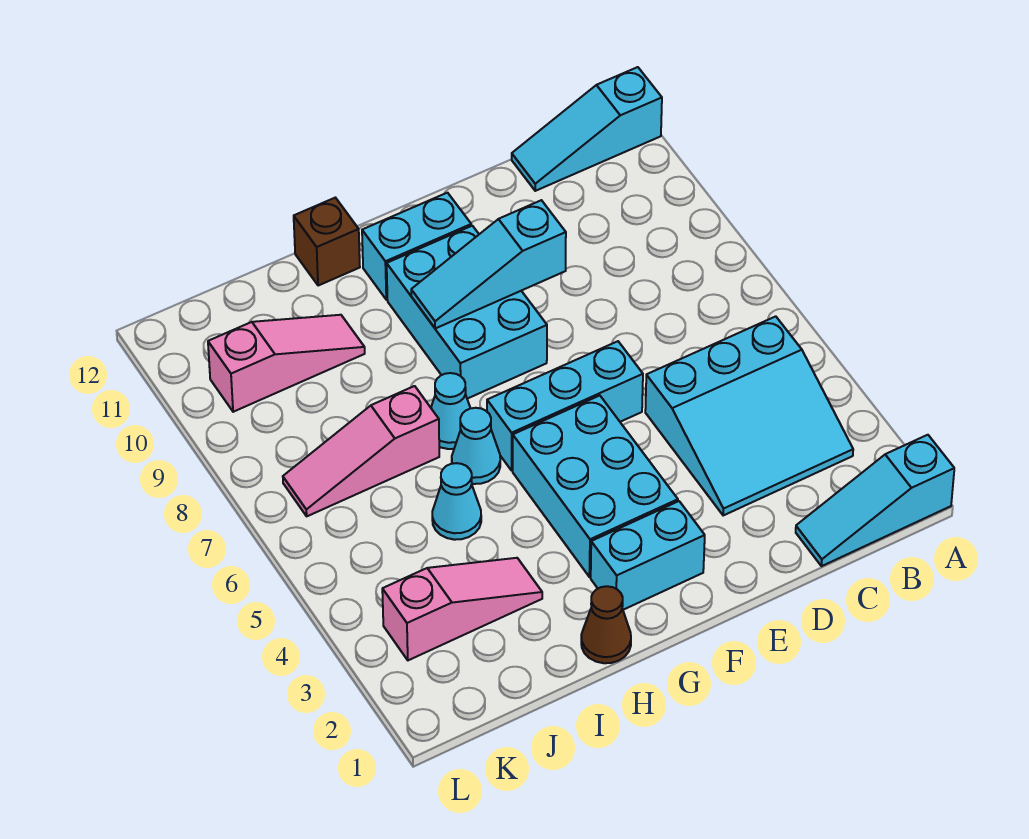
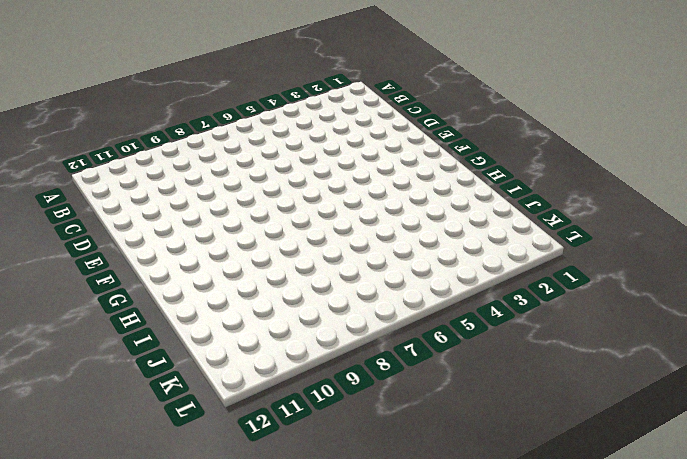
none -> cyan 1x3 slope [796,435,954,566]
none -> cyan 1x3 slope [512,67,662,191]
none -> cyan 3x3 slope [645,316,853,515]

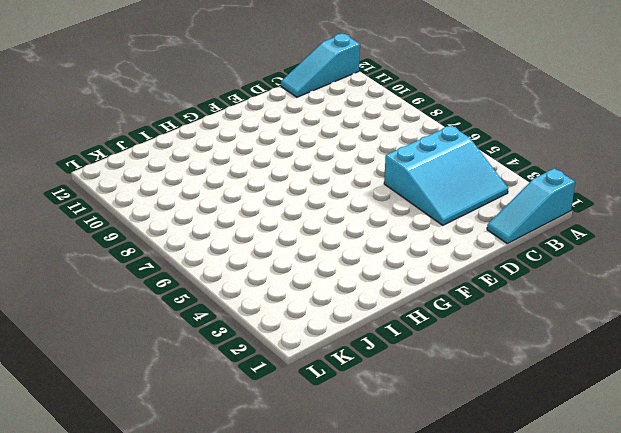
none -> cyan 1x3 brick [487,341,643,471]
none -> cyan 1x2 brick [591,501,705,610]
none -> cyan 2x3 brick [513,396,678,577]

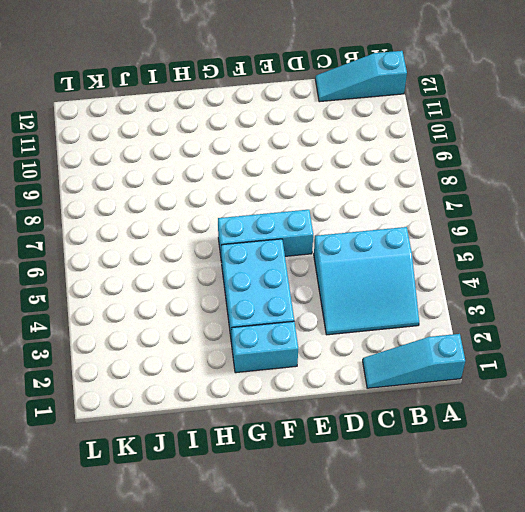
none -> cyan 2x3 brick [387,226,547,399]
none -> cyan 1x2 brick [362,193,471,300]
none -> brown 1x1 cone [581,586,631,663]

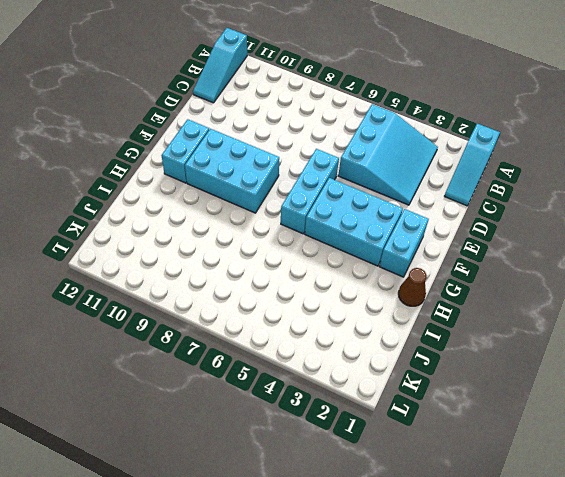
none -> cyan 1x1 cone [452,408,500,484]
none -> cyan 1x1 cone [431,373,470,449]
none -> brown 1x1 brick [294,198,360,286]

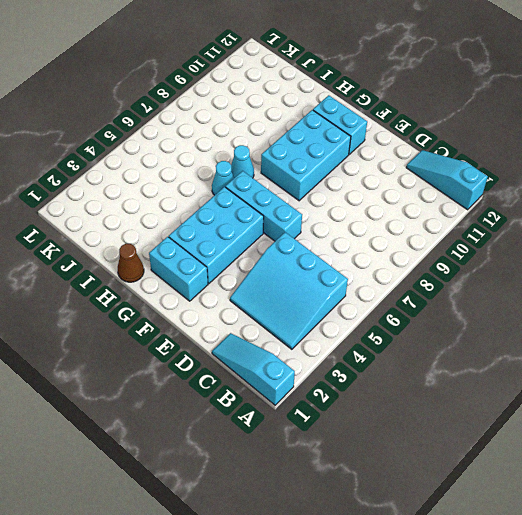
none -> brown 1x1 brick [294,198,360,286]
none -> pink 1x3 slope [382,558,542,660]
none -> cyan 1x1 cone [432,463,481,540]

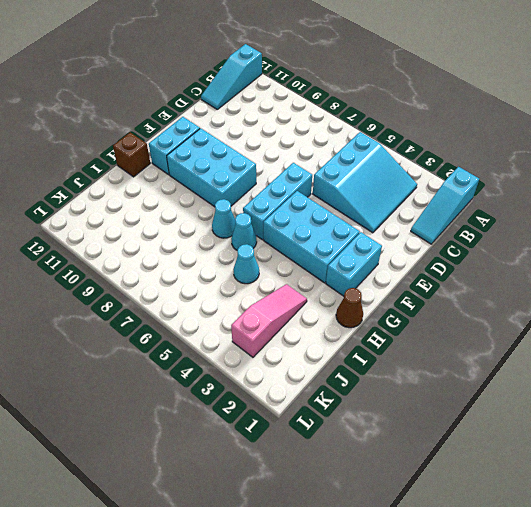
none -> pink 1x3 slope [283,386,439,516]
none -> pink 1x3 slope [208,315,365,412]
none -> cyan 1x3 slope [411,200,566,328]

